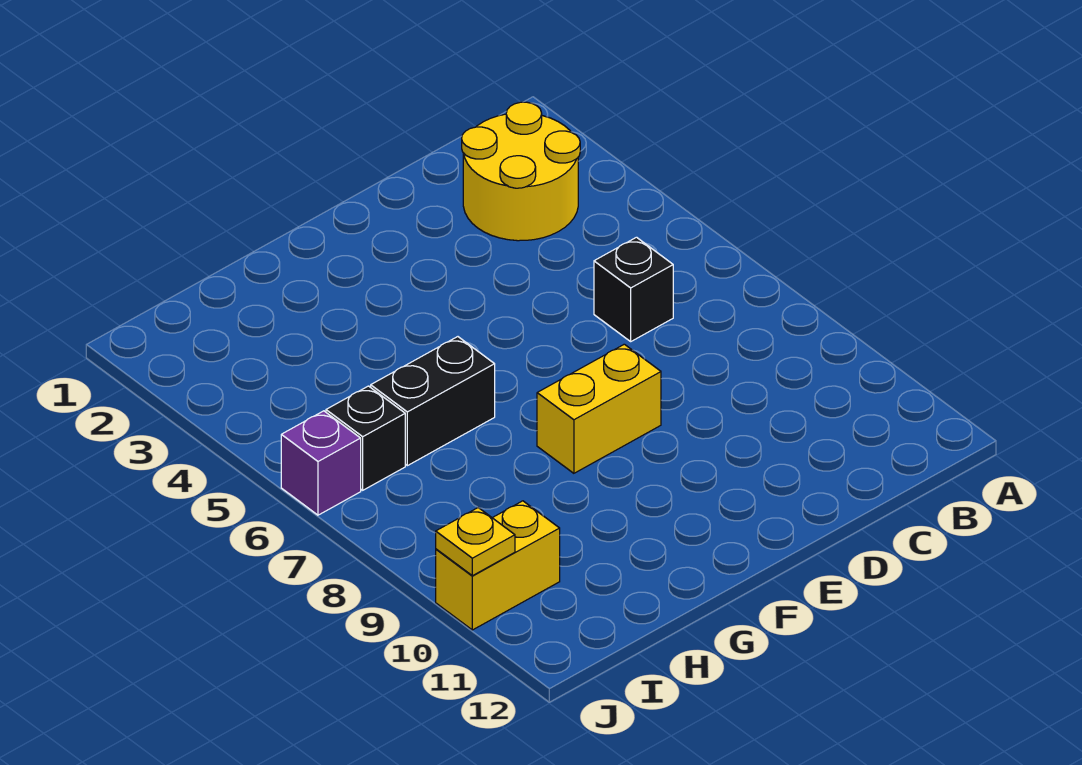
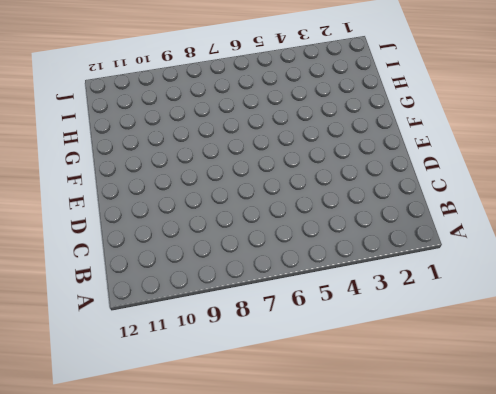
none -> yellow 2x2 round brick [462,102,580,241]
none -> black 1x1 brick [594,237,673,341]

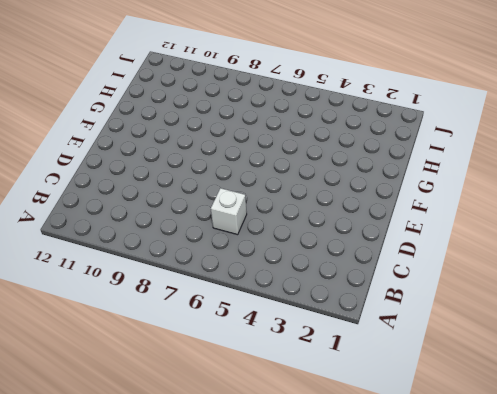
white 1x1 brick [211,188,247,235] -> black 1x1 brick [594,237,673,341]
none -> yellow 2x2 round brick [462,102,580,241]
none -> yellow 1x2 brick [537,344,661,473]

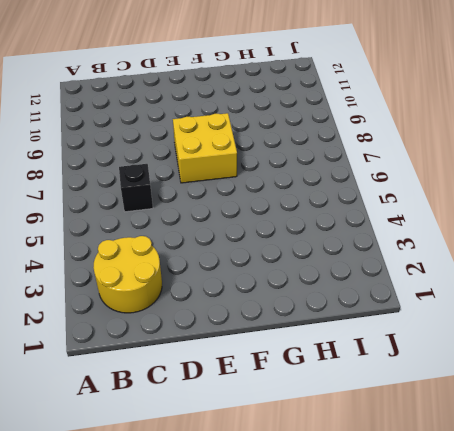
yellow 2x2 brick [173,113,237,183] -> yellow 1x2 brick [537,344,661,473]
none -> black 1x2 brick [371,337,495,466]
none -> black 1x1 brick [326,386,405,490]

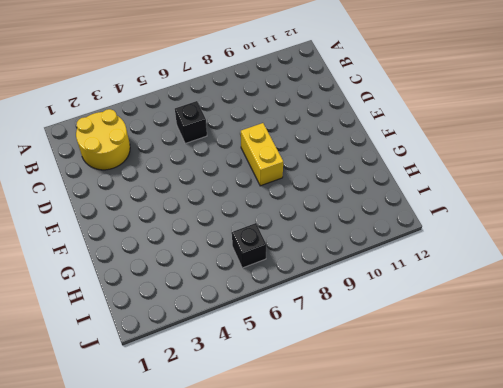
none -> black 1x2 brick [371,337,495,466]
none -> yellow 1x2 brick [436,501,560,630]

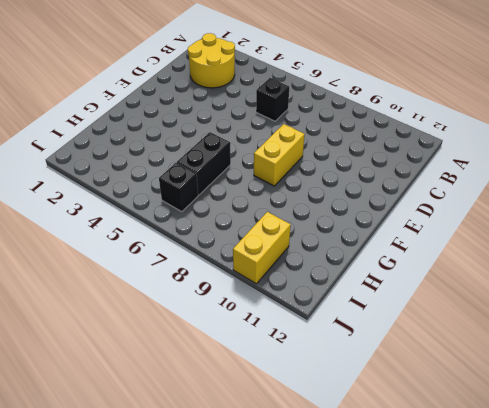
none -> purple 1x1 brick [281,411,361,515]
none -> yellow 1x1 plate [436,508,515,576]

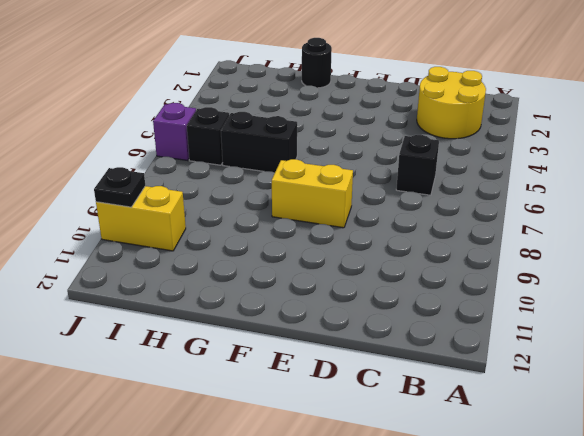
black 1x1 round brick [302,38,332,88] -> none
black 1x1 plate [94,167,145,207] -> yellow 1x1 plate [436,508,515,576]

